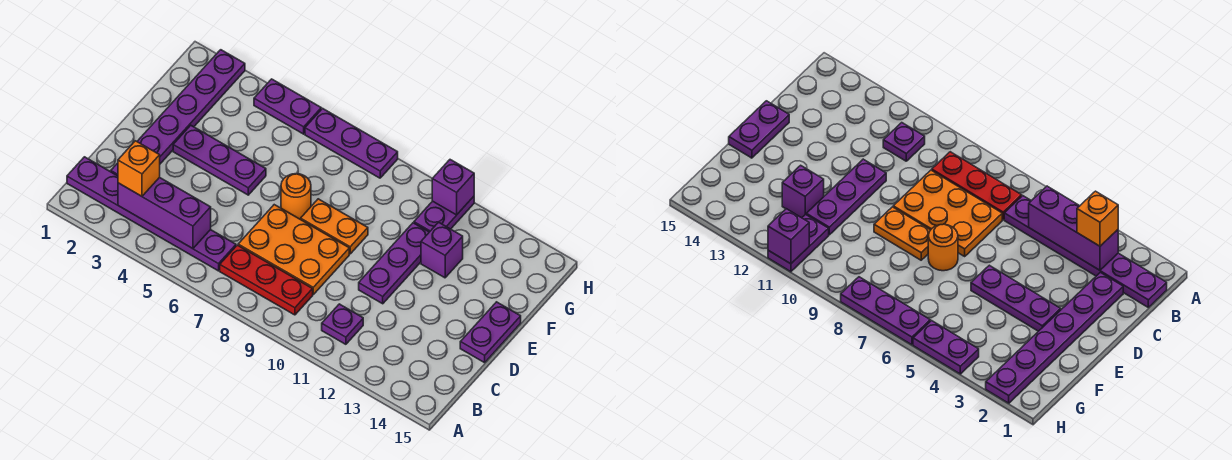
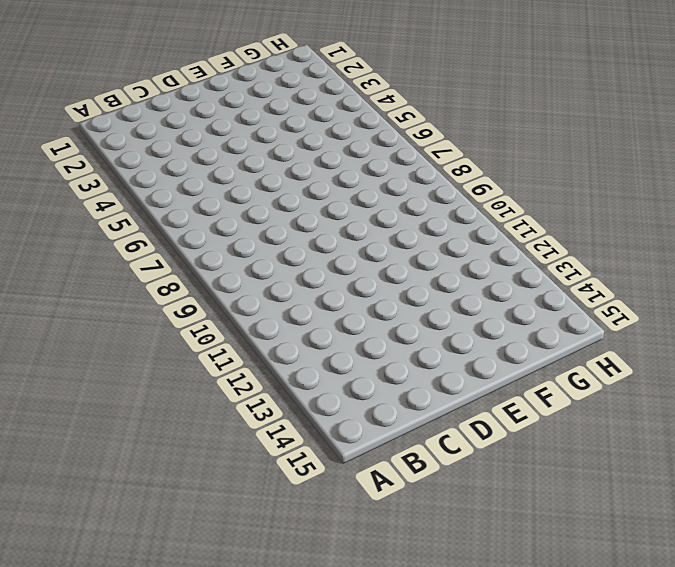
none -> purple 1x6 plate [67,157,236,271]
none -> red 1x3 plate [220,245,313,315]
none -> purple 1x1 plate [322,304,363,344]

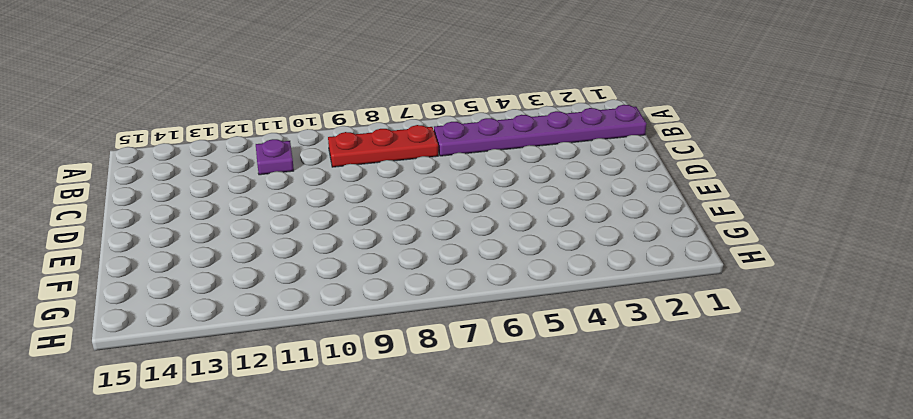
none -> purple 1x6 plate [111,50,245,176]
none -> orange 2x3 plate [238,205,349,294]
none -> purple 1x3 plate [359,223,429,304]

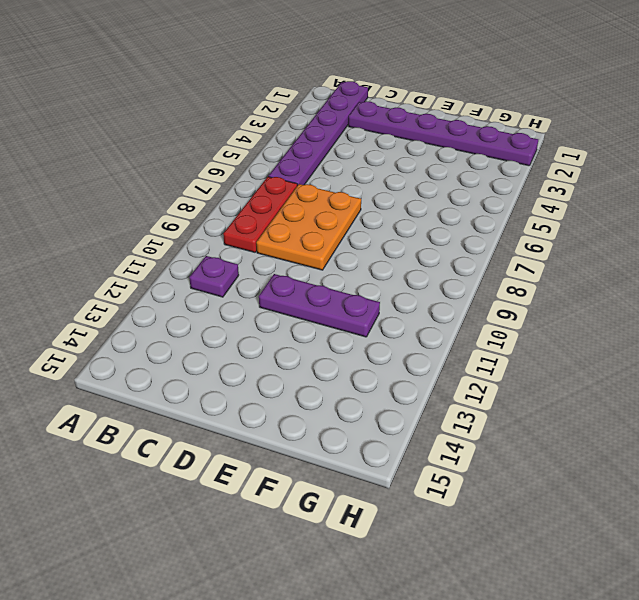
none -> purple 1x2 plate [460,302,521,363]
none -> purple 1x3 plate [173,125,266,195]
none -> orange 1x1 round brick [281,174,311,219]

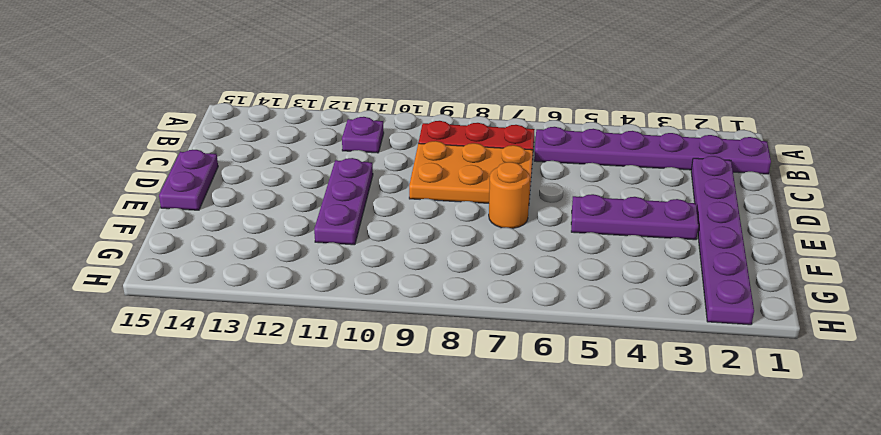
none -> orange 1x2 plate [301,199,368,254]
none -> purple 1x1 brick [421,222,463,278]
none -> purple 1x2 plate [414,197,474,232]

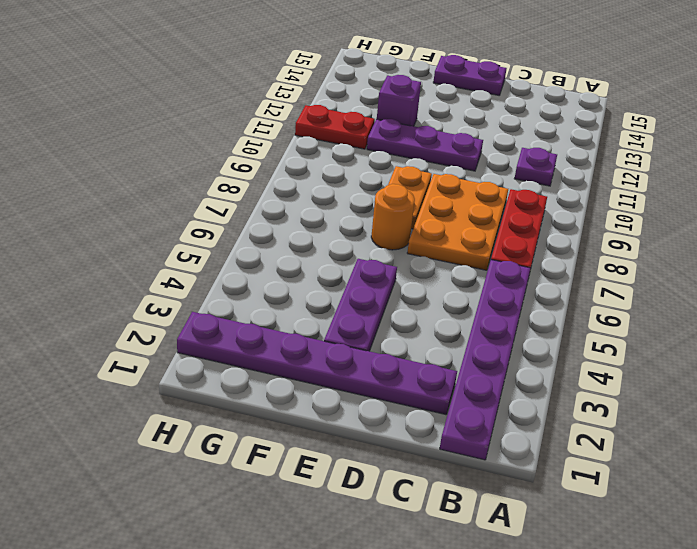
red 1x2 plate [295,105,375,149] -> purple 1x2 plate [414,197,474,232]
none -> purple 1x2 plate [254,79,321,134]
none -> purple 1x3 plate [305,108,398,178]
none -> purple 1x3 brick [118,177,211,249]

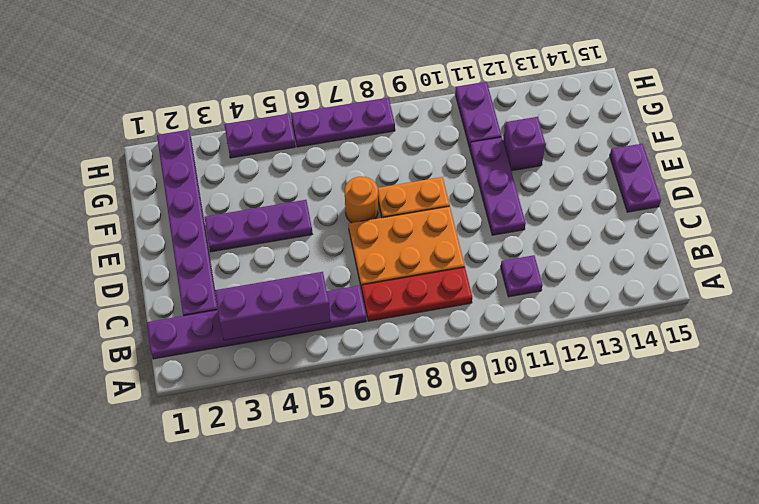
none -> purple 1x1 brick [432,160,474,215]
none -> orange 1x1 brick [118,141,160,196]

